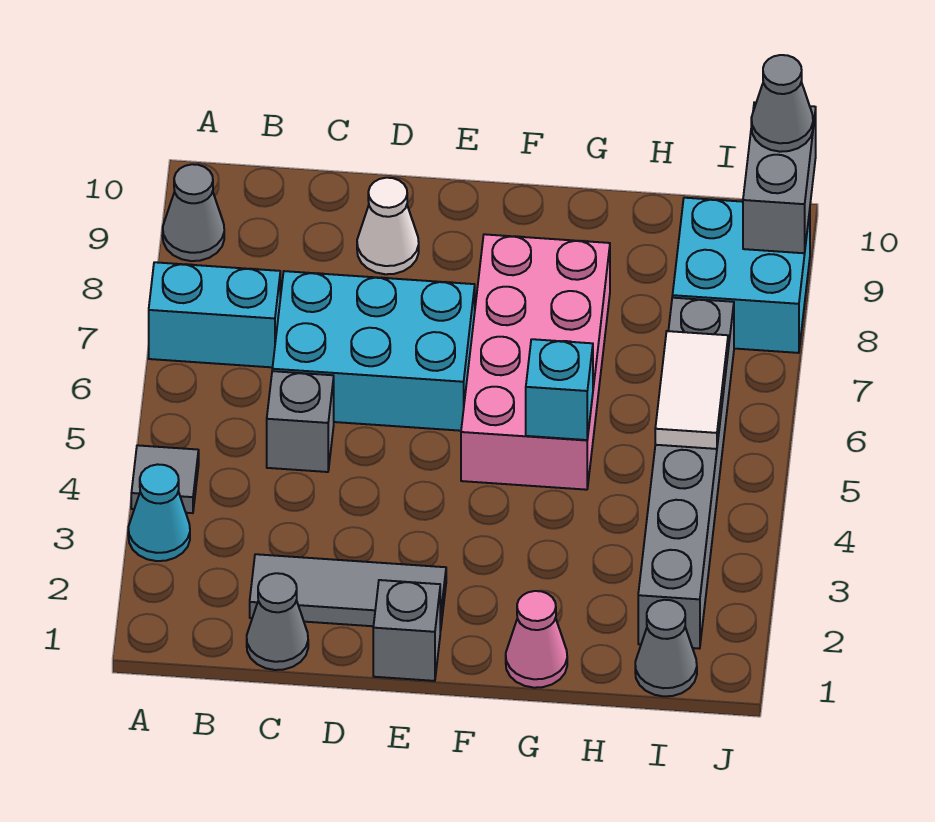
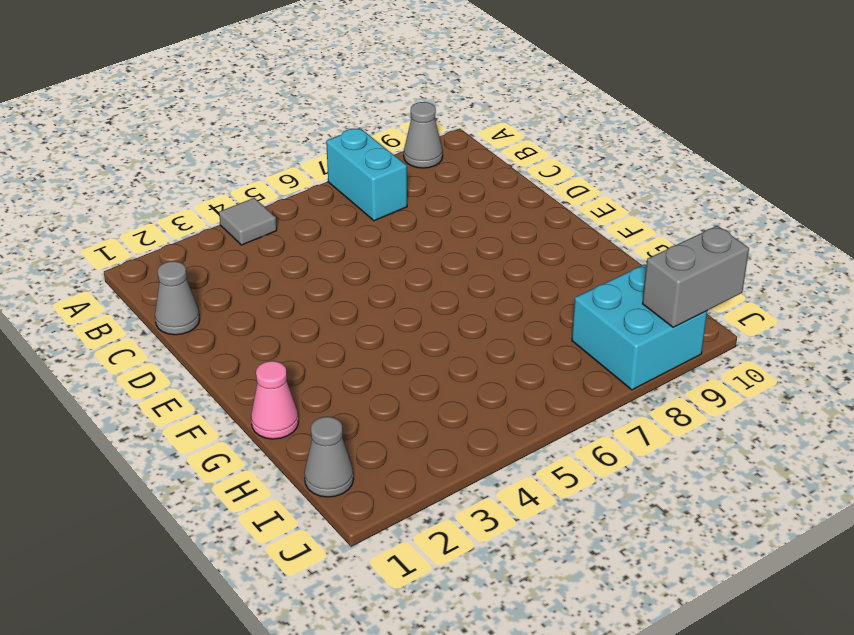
none -> cyan 1x1 cone [128,464,190,561]
none -> grey 1x3 tile [250,554,446,631]
none -> grey 1x1 brick [267,371,334,472]

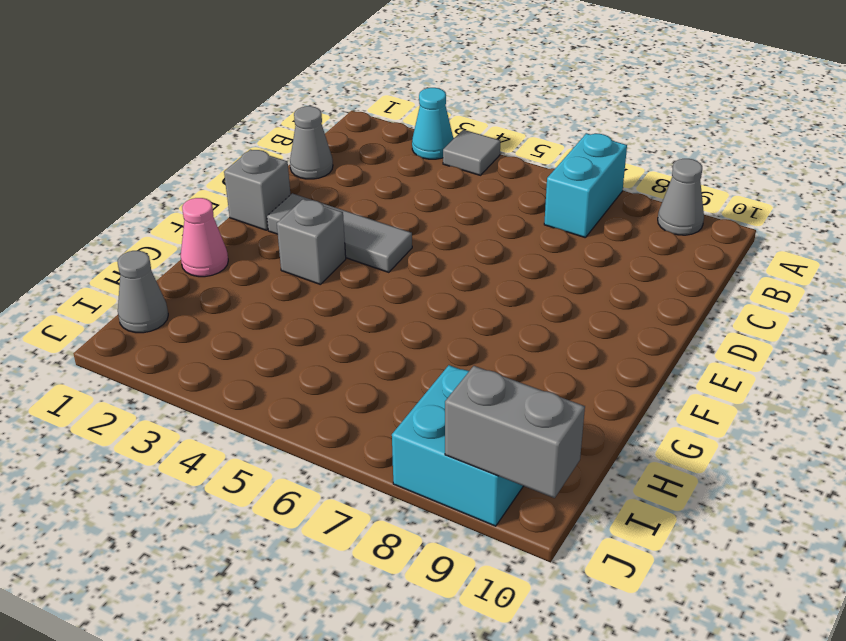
grey 1x3 tile [267,193,412,272] -> grey 1x3 tile turned to [250,554,446,631]
grey 1x1 brick [277,199,346,285] -> grey 1x1 brick moved to [267,371,334,472]
none -> cyan 2x3 brick [272,271,475,431]
none -> white 1x1 cone [357,178,419,274]
none -> pink 2x4 brick [461,234,610,490]

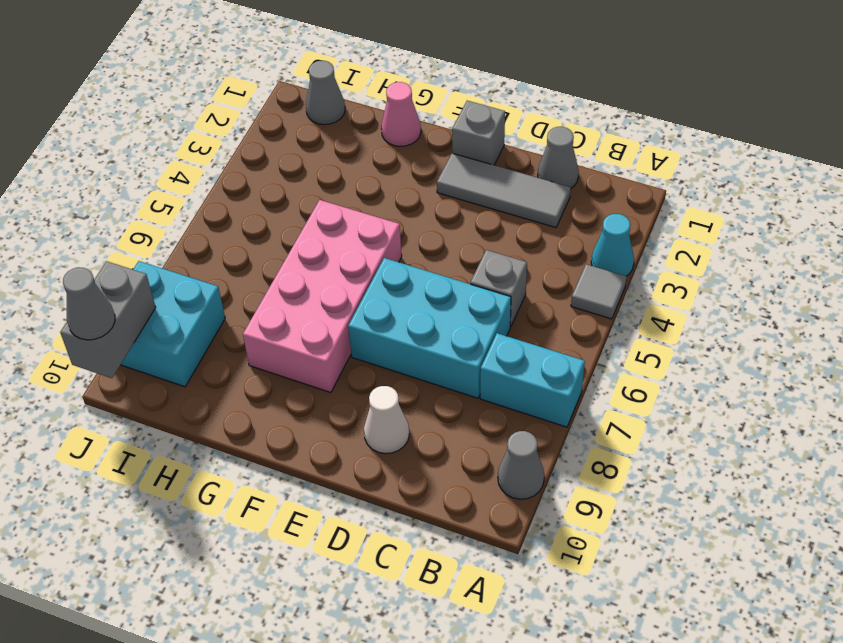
none -> grey 1x6 brick [638,298,734,649]
none -> cyan 1x1 brick [526,339,593,440]
none -> white 1x2 tile [655,331,728,449]

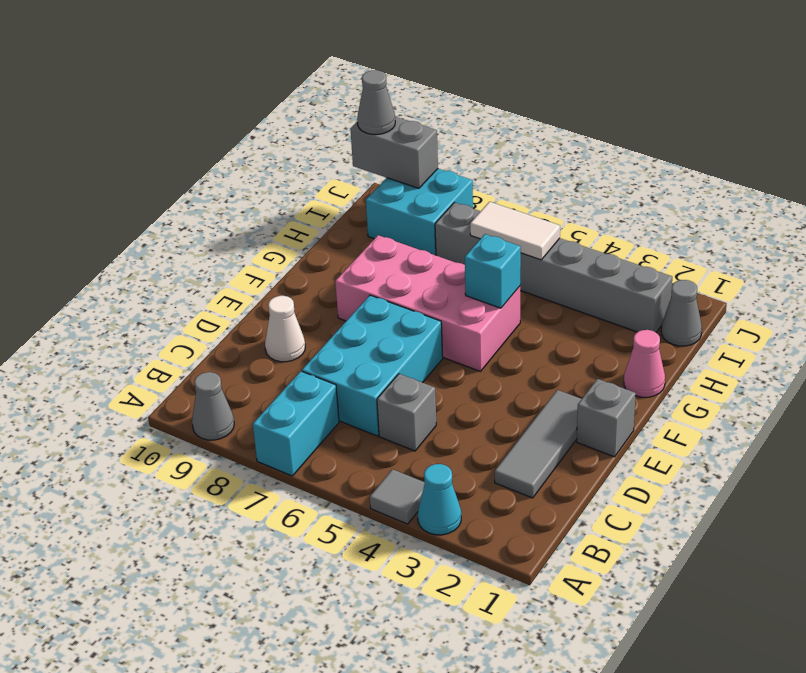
none -> grey 1x1 cone [247,573,308,670]

